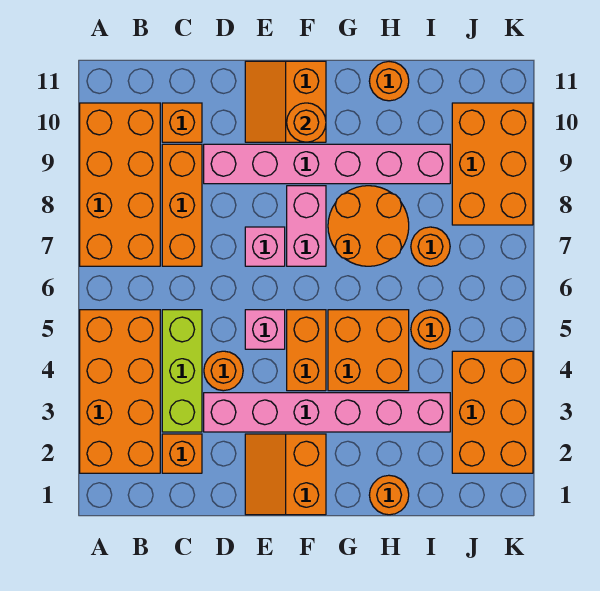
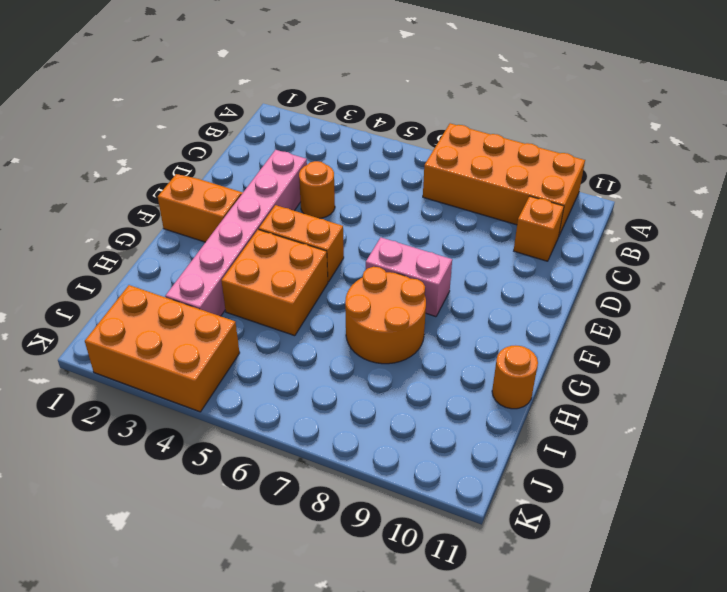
none -> orange 2x4 brick [80,310,160,473]
none -> orange 1x1 brick [162,434,202,473]
none -> lime 1x3 brick [162,310,202,432]

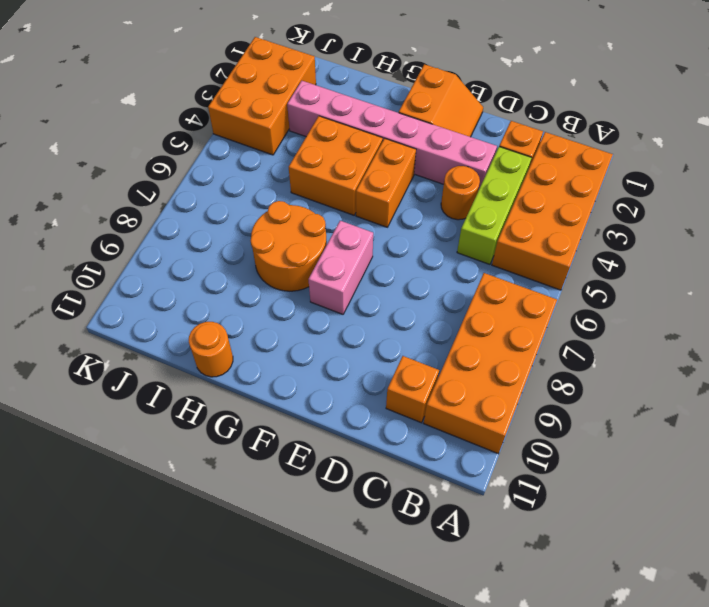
none -> orange 1x3 brick [162,144,202,266]
none -> pink 1x6 brick [204,144,450,184]
none -> pink 1x1 brick [245,310,285,349]

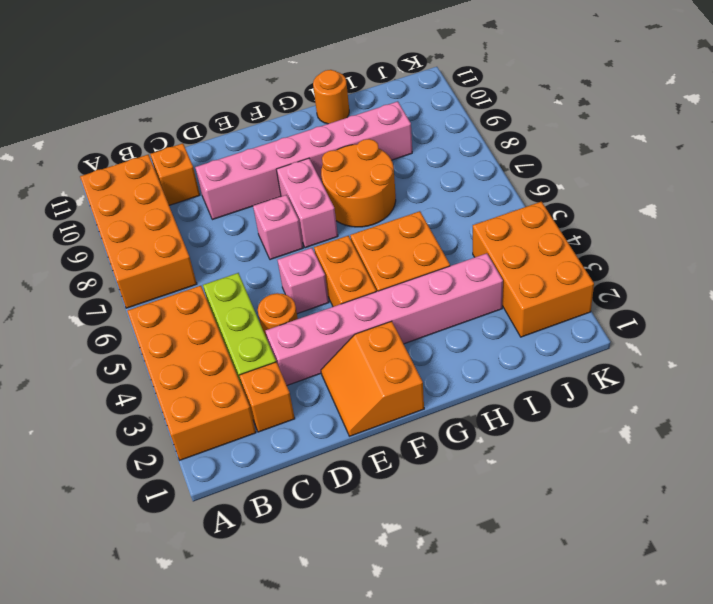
none -> orange 1x3 brick [162,144,202,266]
none -> orange 2x2 slope [245,61,326,142]
none -> orange 1x1 round brick [369,475,409,515]

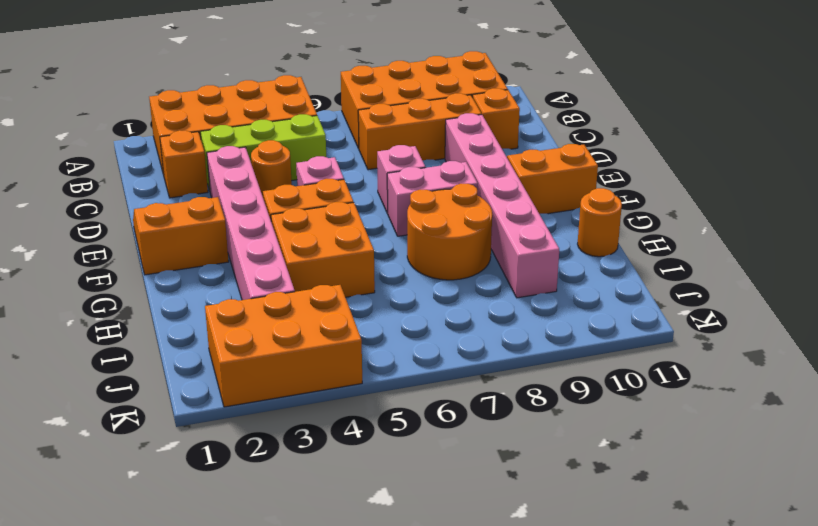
none -> orange 1x1 round brick [369,475,409,515]
none -> orange 1x1 round brick [411,310,450,349]
none -> orange 1x1 round brick [411,227,450,266]

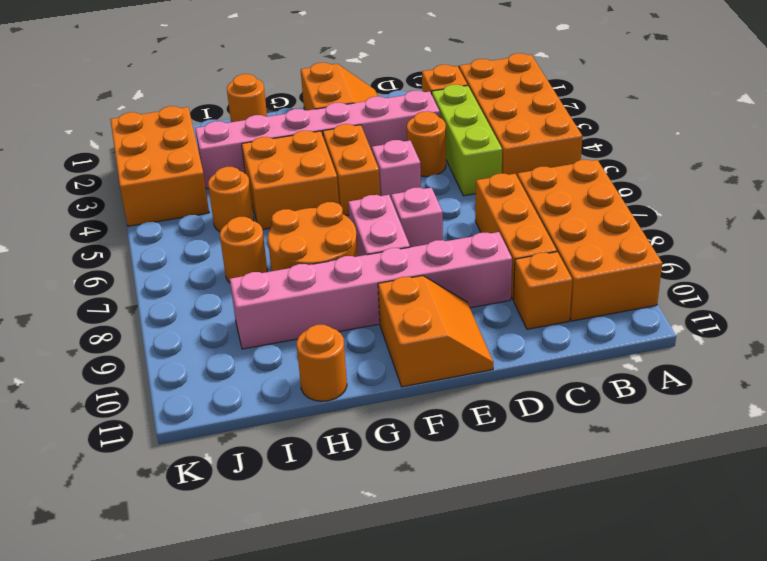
none -> orange 2x3 brick [452,103,533,225]
none -> orange 1x1 round brick [287,103,326,142]

